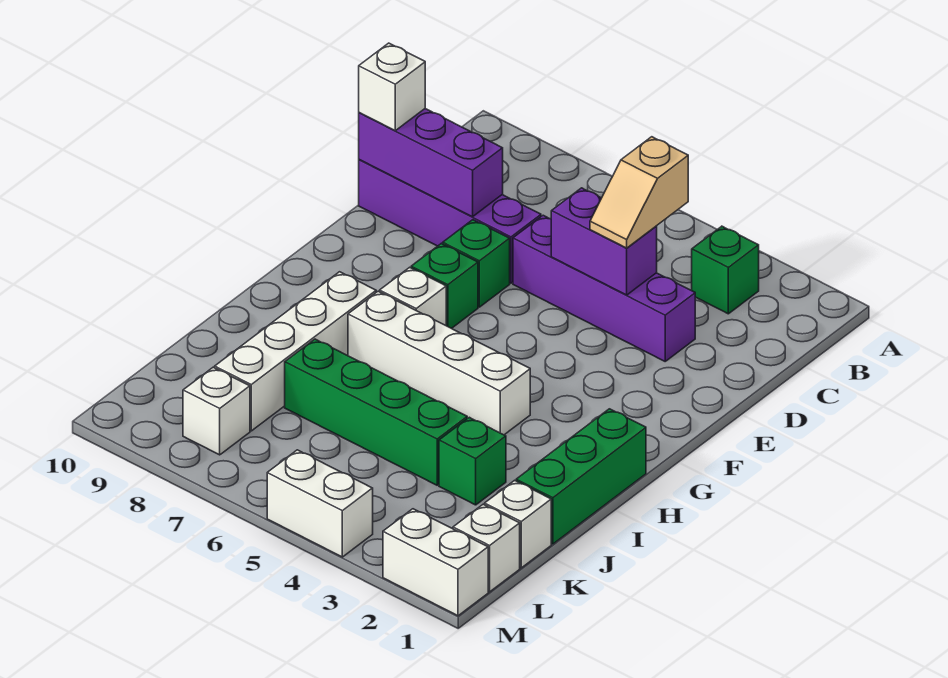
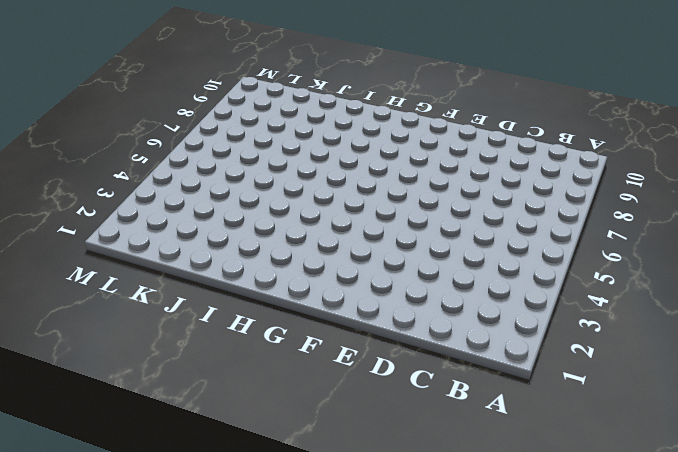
none -> green 1x1 brick [692,226,759,314]
none -> purple 1x4 brick [513,215,695,361]
none -> purple 1x4 brick [359,160,541,283]

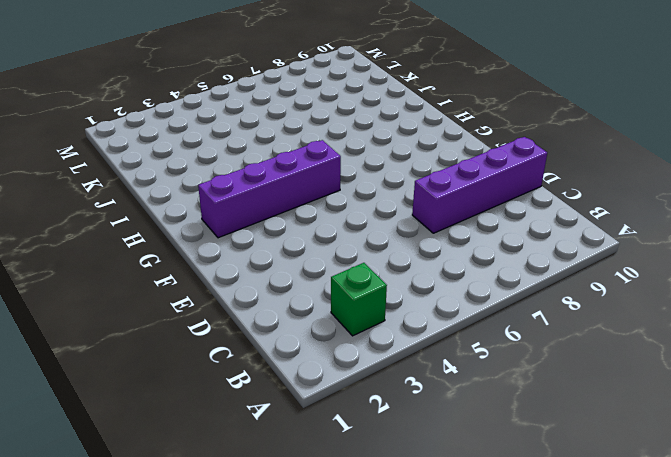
purple 1x4 brick [198,140,341,238] -> purple 1x4 brick moved to [513,215,695,361]
none -> green 1x1 brick [443,220,510,307]
none -> green 1x1 brick [411,244,478,328]
none -> white 1x1 brick [380,267,446,325]

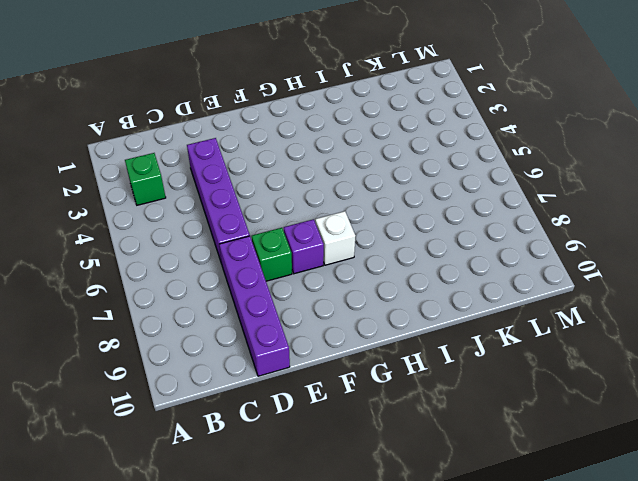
purple 1x1 brick [284,219,324,274] -> green 1x1 brick [411,244,478,328]
none -> green 1x3 brick [516,409,646,544]
none -> white 1x4 brick [348,291,530,435]
none -> white 1x4 brick [215,272,376,431]

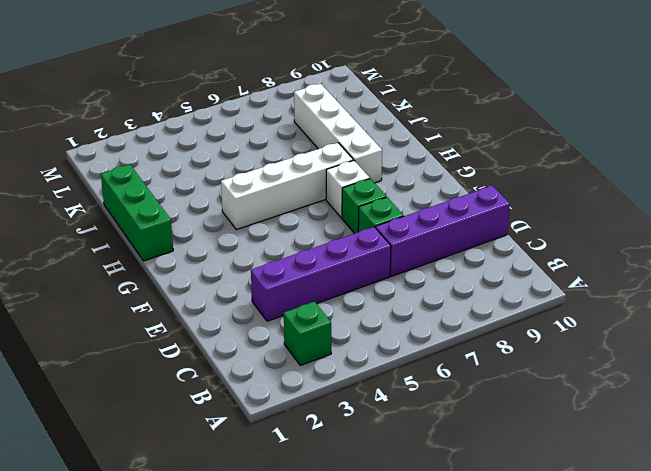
none -> green 1x1 brick [439,417,506,505]
none -> green 1x4 brick [285,339,467,485]
none -> white 1x1 brick [485,480,551,568]

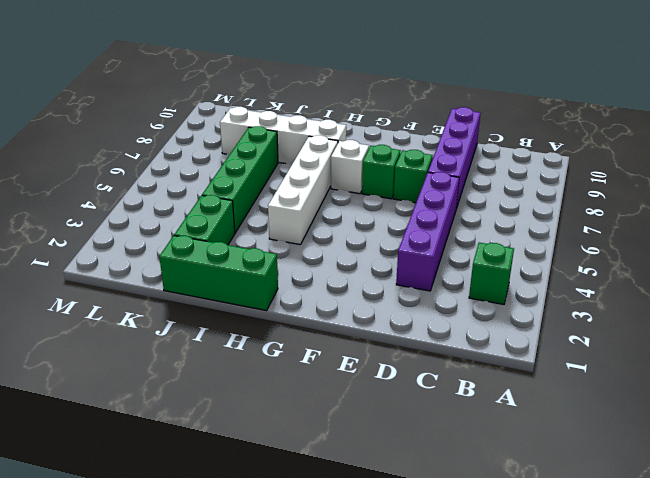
green 1x2 brick [174,195,235,245] -> green 1x1 brick [439,417,506,505]
none -> white 1x1 brick [485,480,551,568]
none -> white 1x1 brick [453,504,520,592]
none -> white 1x1 brick [183,367,250,455]

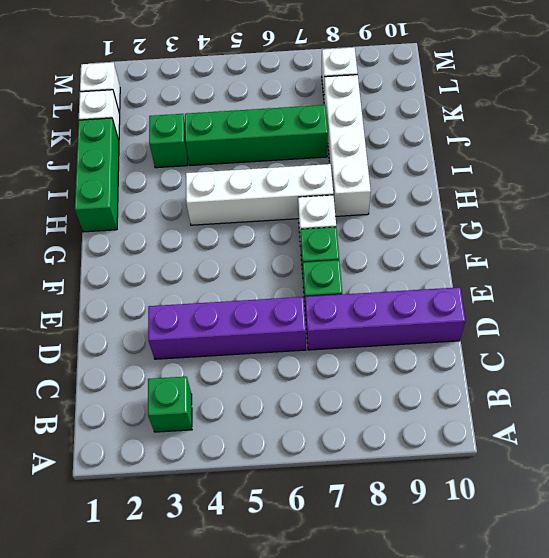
none -> white 1x2 brick [383,509,488,616]
none -> white 1x2 brick [267,450,373,557]
none -> purple 1x2 brick [551,188,657,295]

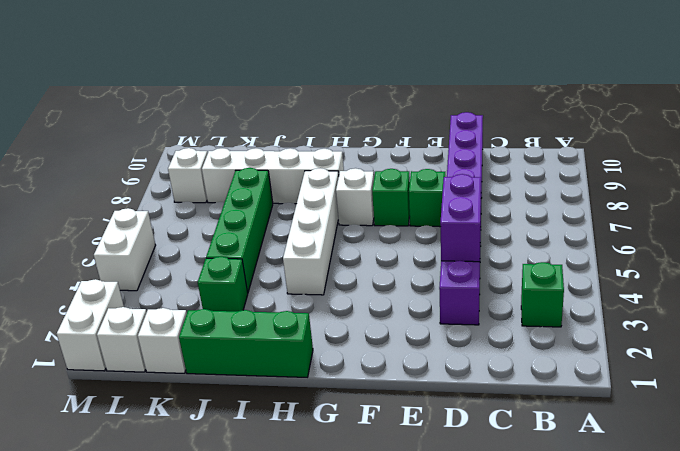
none -> purple 1x3 brick [359,109,503,217]
none -> tan 1x2 slope [590,137,688,248]
none -> white 1x1 brick [359,43,425,131]

